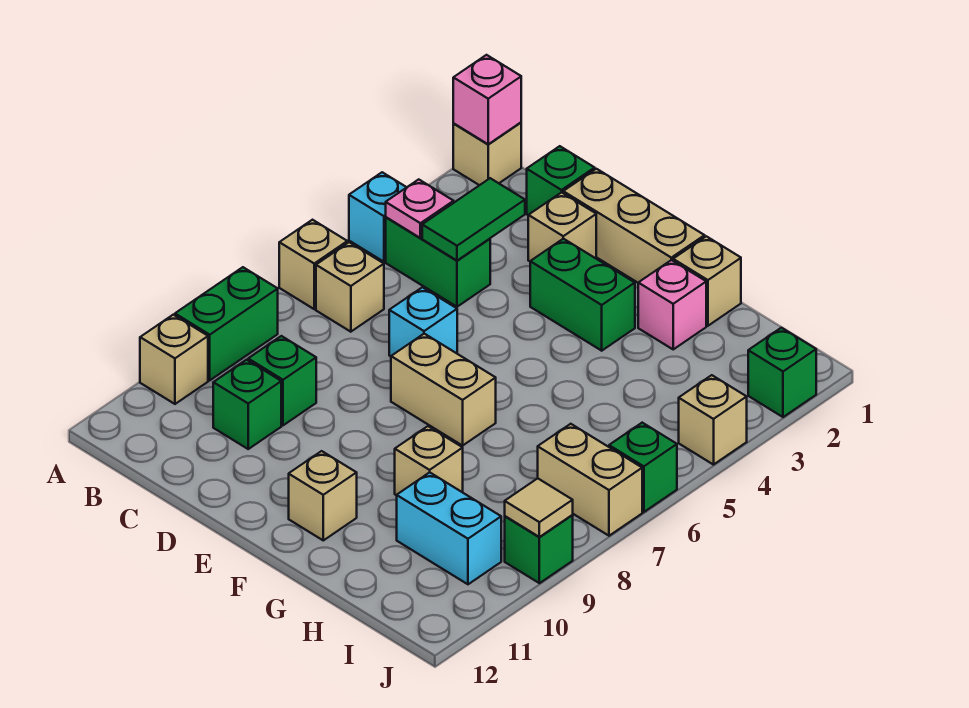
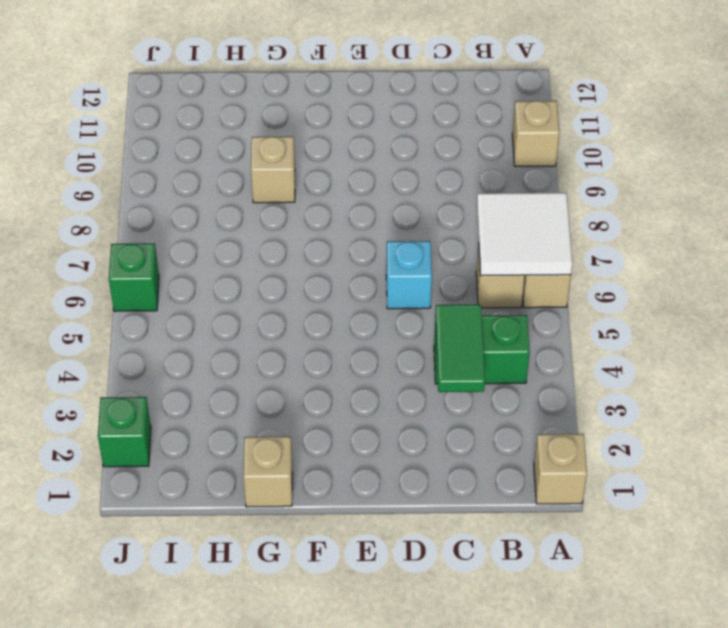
white 2x2 tile [477,193,572,276] -> none
none -> cyan 1x1 brick [349,172,407,262]
none -> green 1x2 brick [175,267,278,380]
none -> green 1x1 brick [527,146,595,215]

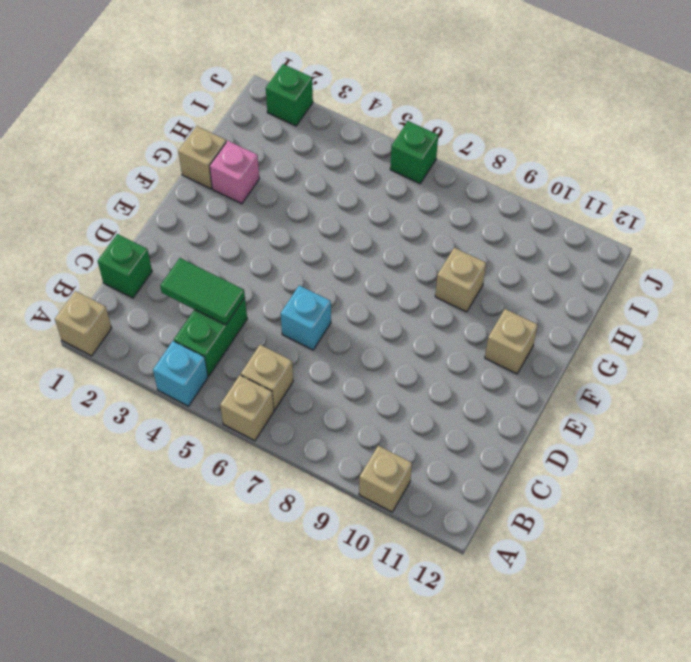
none -> green 1x2 brick [175,267,278,380]
none -> green 1x1 brick [248,336,316,425]
none -> green 1x1 brick [213,360,281,449]

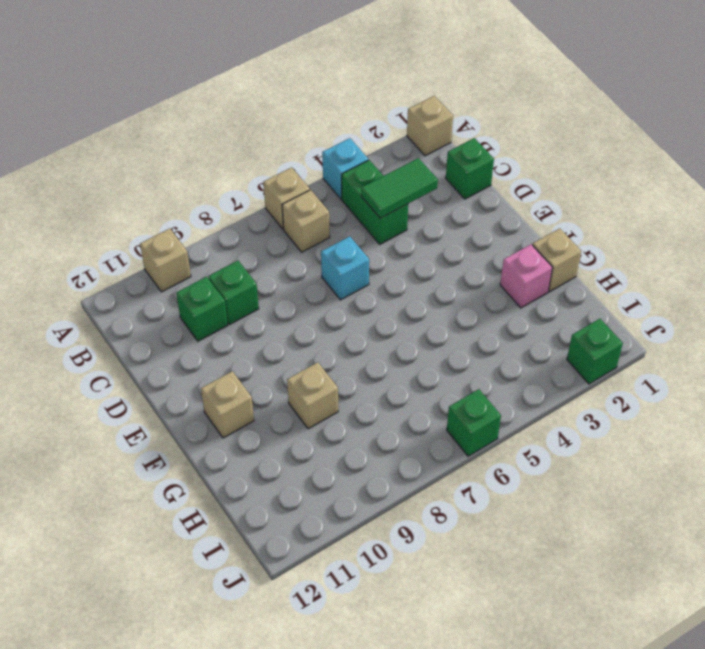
none -> green 1x2 brick [175,267,278,380]
none -> tan 1x3 brick [563,169,705,283]
none -> tan 1x1 brick [528,192,596,261]

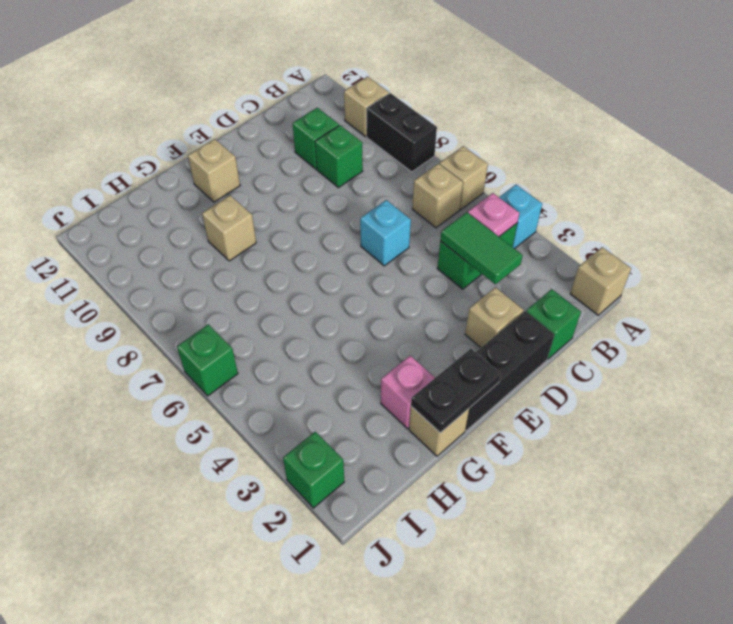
black 1x2 brick [367,93,437,172] -> green 1x2 brick [175,267,278,380]
black 1x3 brick [465,311,555,431] -> tan 1x3 brick [563,169,705,283]
black 1x2 plate [411,349,501,433] -> none
none -> green 1x2 brick [530,239,635,351]
none -> tan 1x2 brick [391,334,496,446]
none -> cyan 1x2 brick [397,472,501,584]

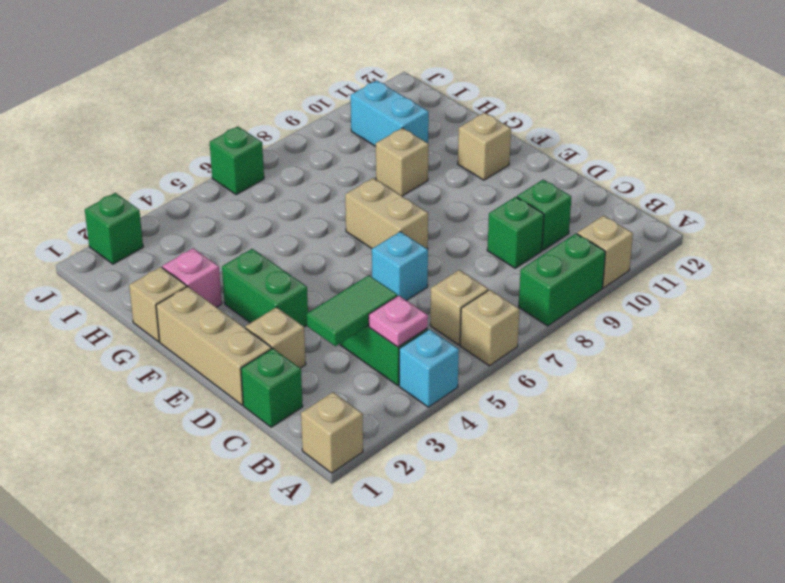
none -> tan 1x2 brick [538,424,642,536]
none -> tan 1x1 brick [679,375,747,465]
none -> green 1x1 brick [505,515,573,583]

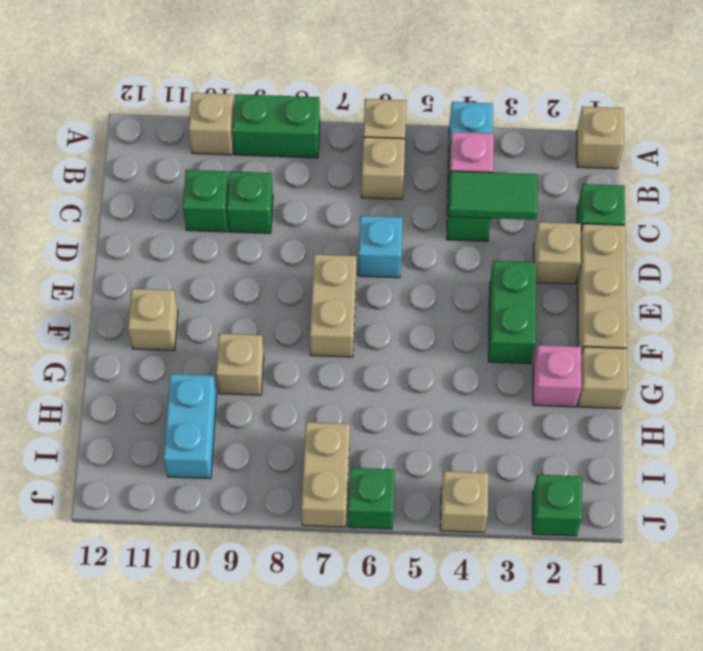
none -> green 1x1 brick [505,515,573,583]
none -> pink 1x1 brick [453,55,521,144]
none -> tan 1x1 tile [505,478,573,537]

